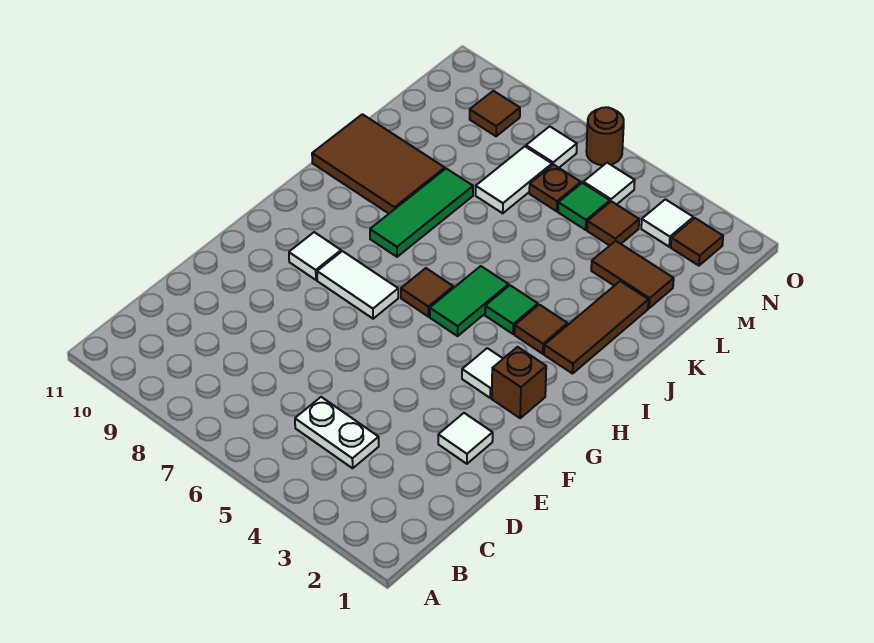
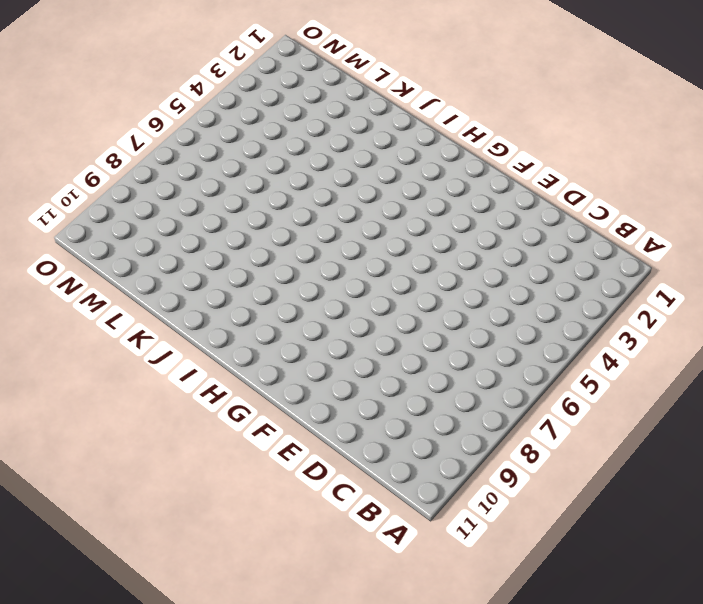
none -> white 1x2 plate [295,397,379,468]
none -> white 1x1 tile [438,413,493,464]
none -> brown 1x1 brick [492,347,546,418]

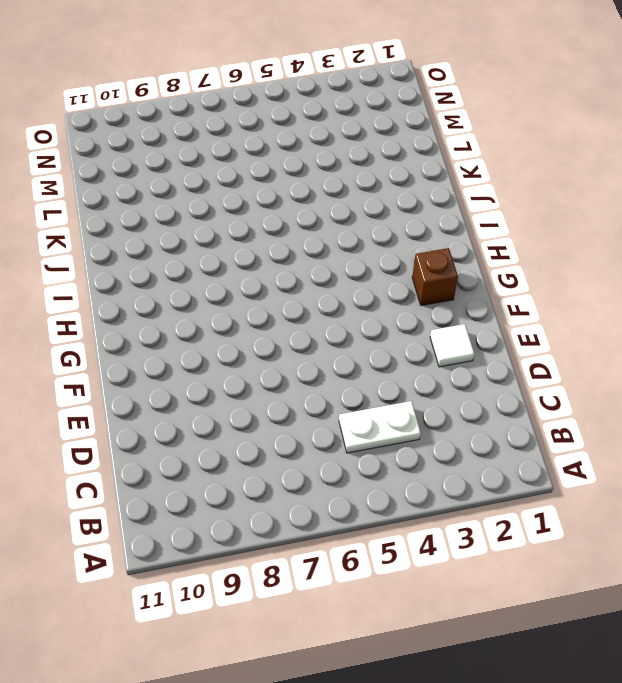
none -> white 1x1 tile [462,348,503,398]
none -> white 1x2 tile [317,251,398,319]
none -> white 1x1 tile [289,232,341,280]

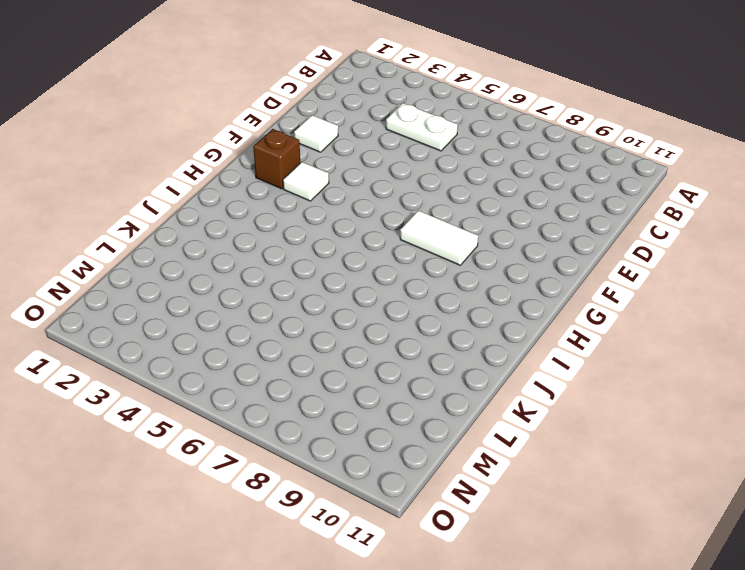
none -> white 1x1 tile [289,232,341,280]
none -> green 1x2 tile [430,266,509,336]
none -> brown 1x1 tile [401,268,453,317]

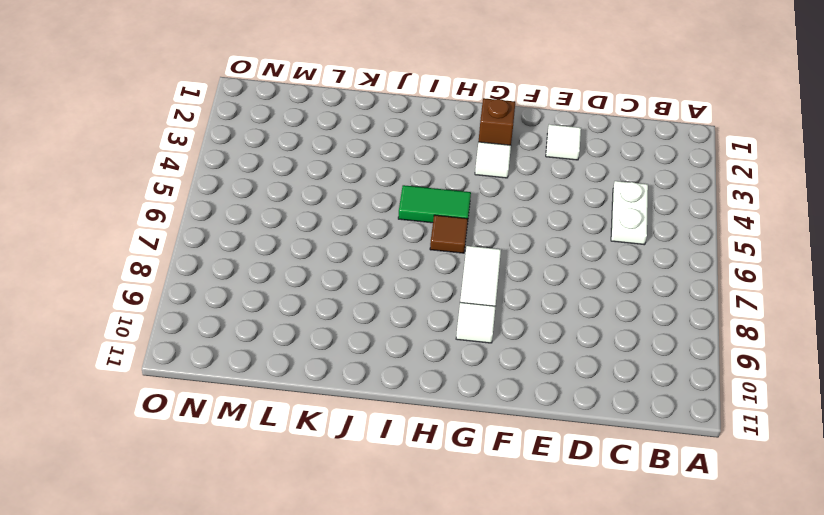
none -> brown 1x3 tile [544,281,649,374]
none -> brown 1x1 tile [515,305,568,354]
none -> green 1x1 tile [485,285,538,334]

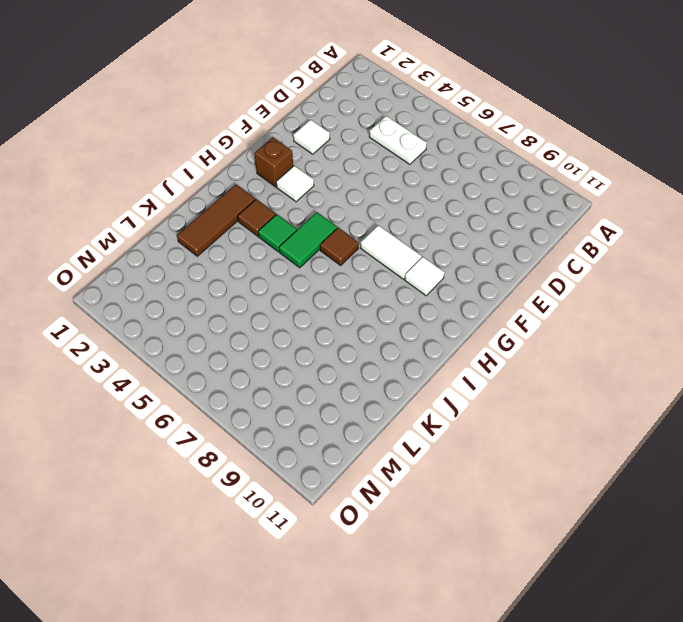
none -> green 1x3 tile [370,169,473,257]
none -> brown 2x3 tile [312,114,445,213]
none -> brown 1x2 tile [591,241,674,308]

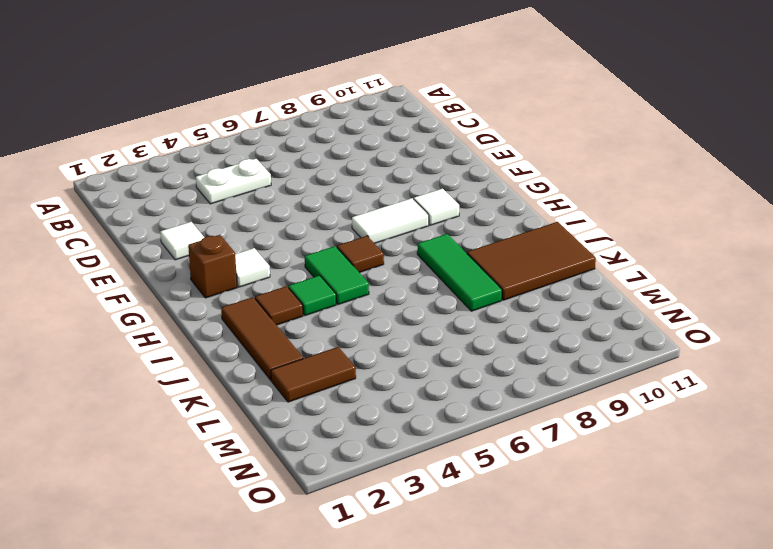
none -> white 1x2 tile [476,146,552,213]
none -> brown 1x1 tile [587,201,639,245]
none -> green 1x1 tile [558,183,610,230]

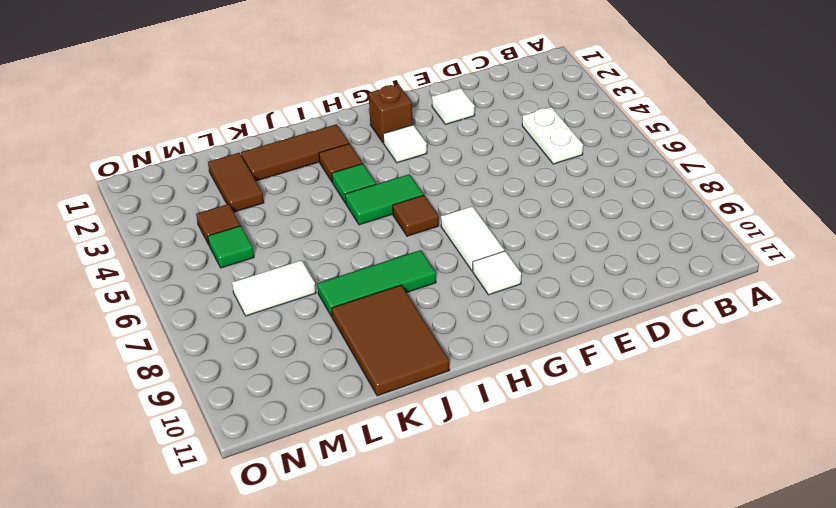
none -> brown 1x1 plate [529,164,581,211]
none -> brown 1x1 tile [671,218,723,266]
none -> white 1x1 tile [641,199,693,247]

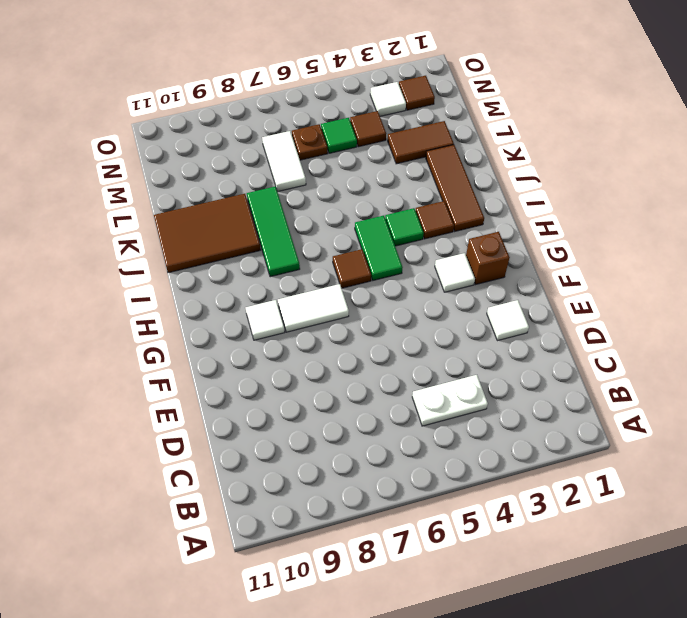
none -> white 1x1 tile [583,163,635,204]
none -> white 1x1 tile [526,126,577,168]
none -> brown 1x1 tile [470,91,520,136]

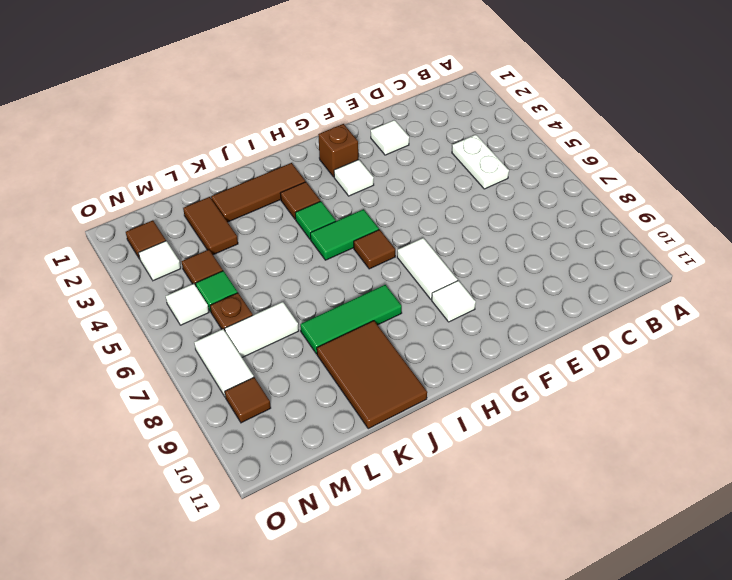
white 1x2 tile [194,329,254,397] -> white 1x1 tile [526,126,577,168]
none -> brown 1x1 round brick [586,107,624,165]

